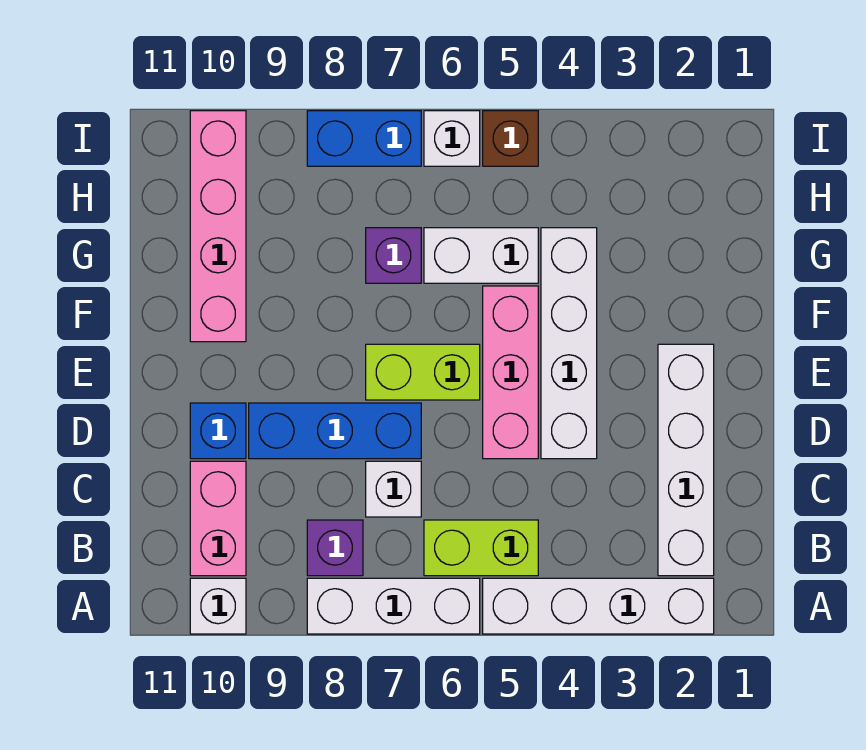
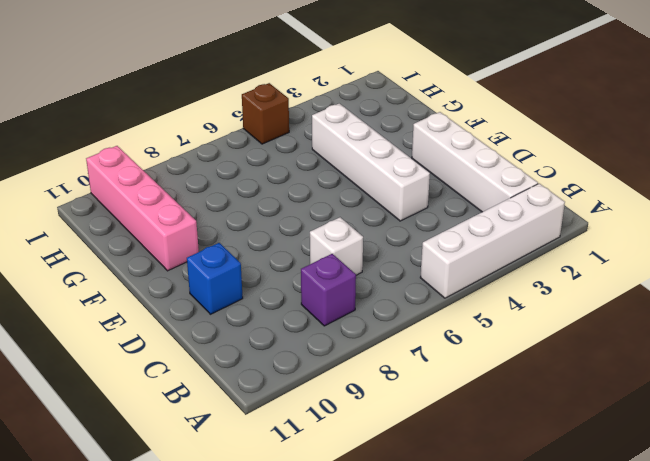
none -> white 1x3 brick [307,578,480,634]
none -> white 1x1 brick [190,578,246,634]
none -> lime 1x2 brick [424,520,538,576]

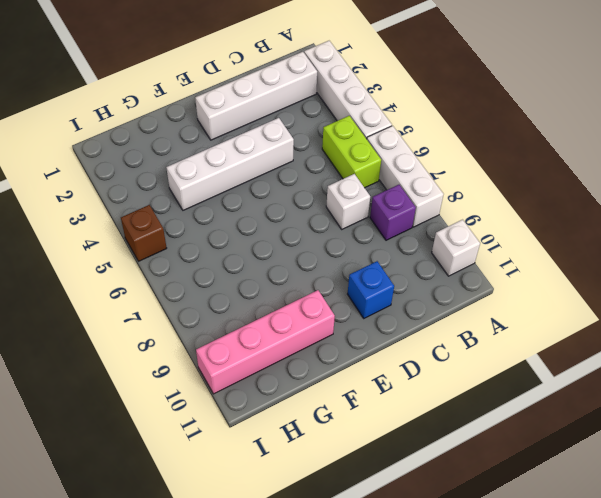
none -> pink 1x2 brick [190,461,246,576]
none -> pink 1x3 brick [483,286,538,459]
none -> blue 1x3 brick [249,403,421,459]

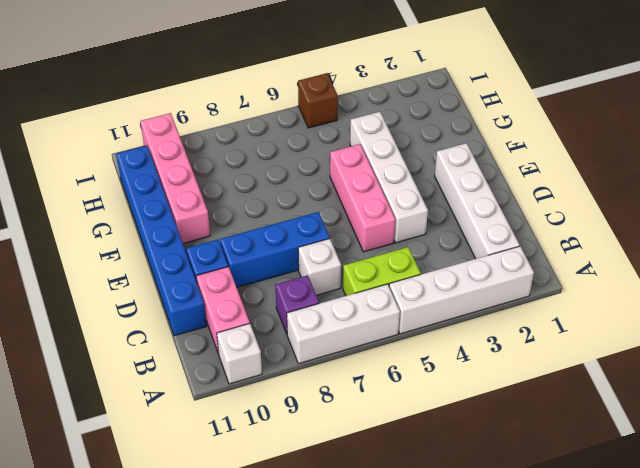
blue 1x6 brick [117,146,207,336] -> none
none -> lime 1x2 brick [366,344,480,400]
none -> white 1x2 brick [424,228,538,283]
none -> purple 1x1 brick [366,228,421,283]

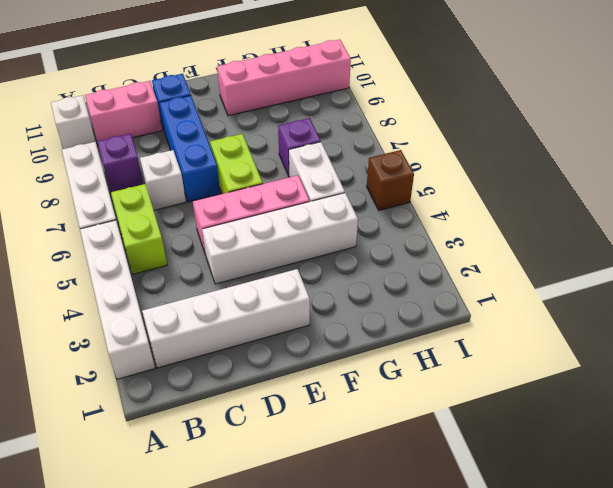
none -> white 1x1 brick [424,111,480,166]
none -> blue 1x2 brick [307,111,421,166]

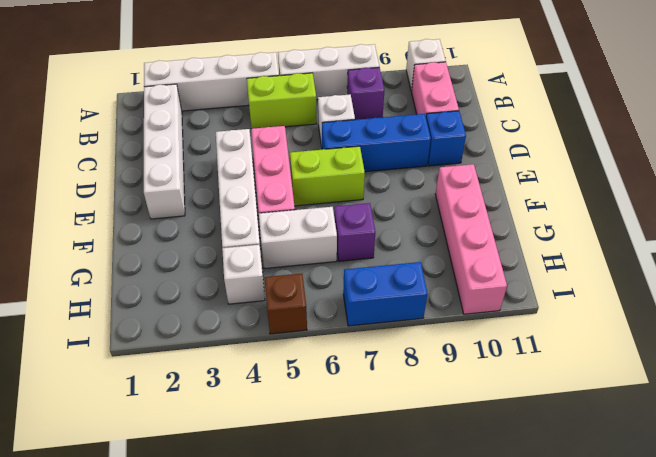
white 1x1 brick [222,245,265,304] -> white 1x1 brick moved to [424,111,480,166]

